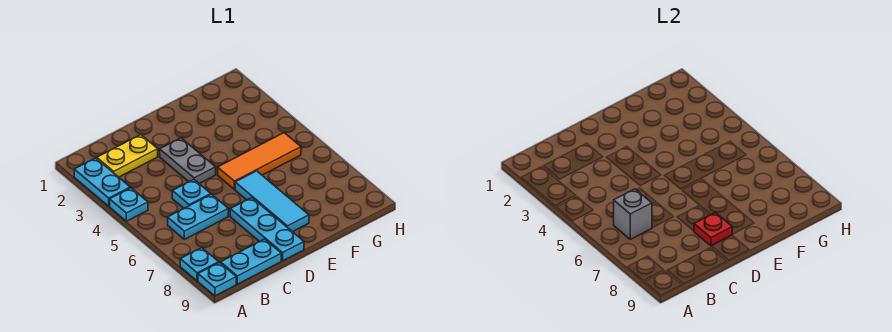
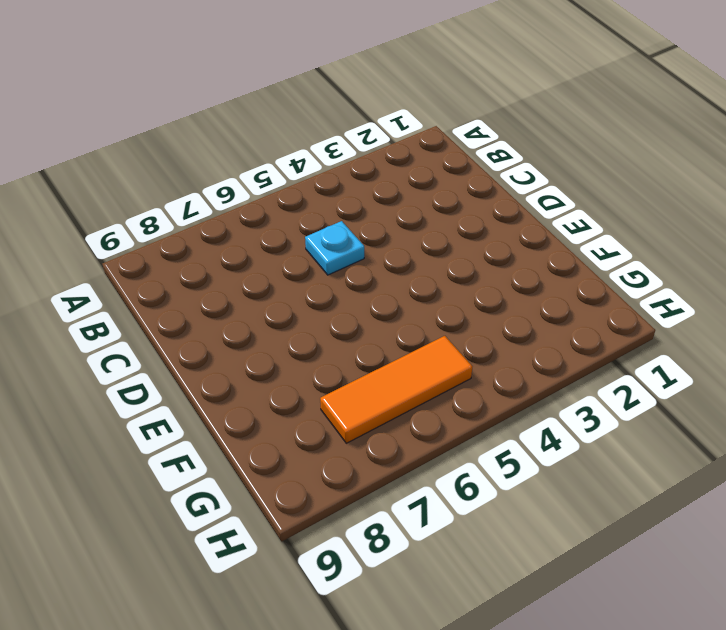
orange 1x3 tile [320,336,472,443] -> orange 1x3 tile turned to [218,133,301,189]
none -> cyan 1x2 plate [74,158,130,206]
none -> cyan 1x1 plate [110,188,148,221]
none -> cyan 1x1 plate [180,248,219,281]

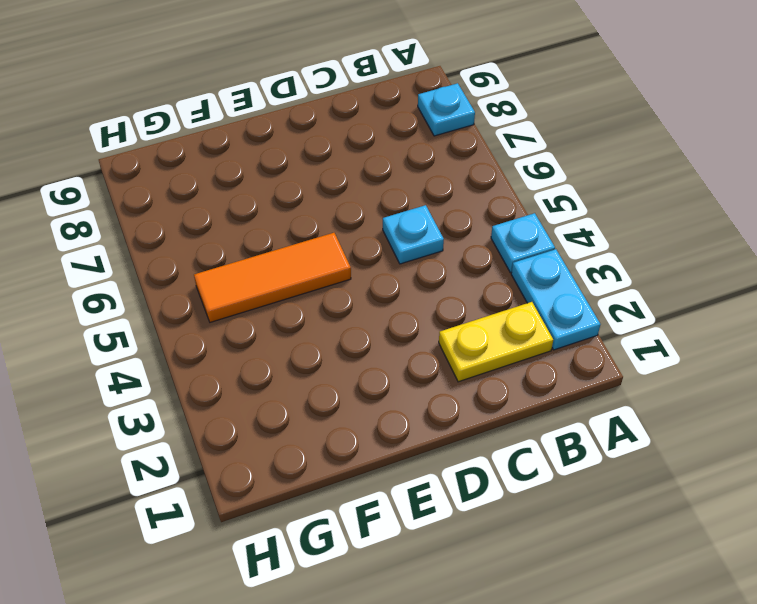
none -> cyan 1x1 plate [198,262,236,296]
none -> cyan 1x2 plate [168,194,228,239]
none -> cyan 1x2 plate [221,239,281,284]

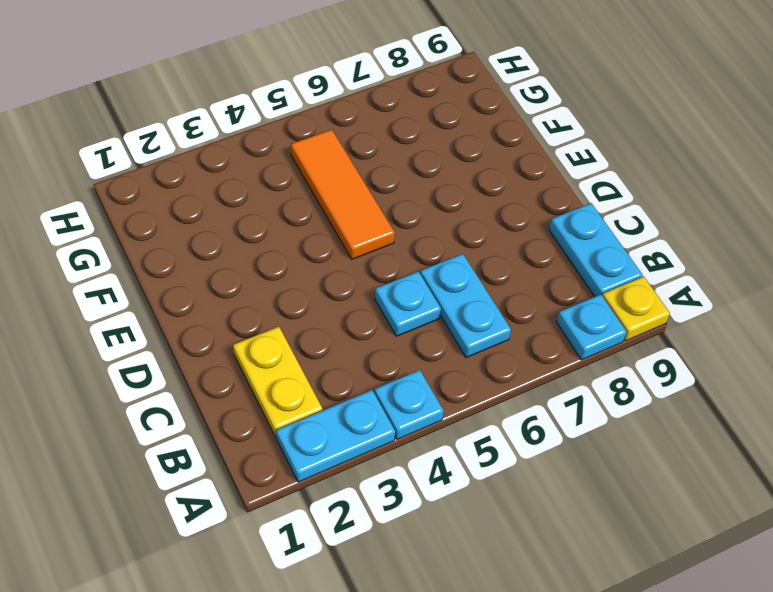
yellow 1x1 plate [602,276,670,341] -> cyan 1x1 plate [198,262,236,296]
none -> grey 1x2 plate [160,138,216,184]
none -> cyan 1x3 plate [230,198,304,261]
none -> cyan 1x3 tile [235,171,309,232]

